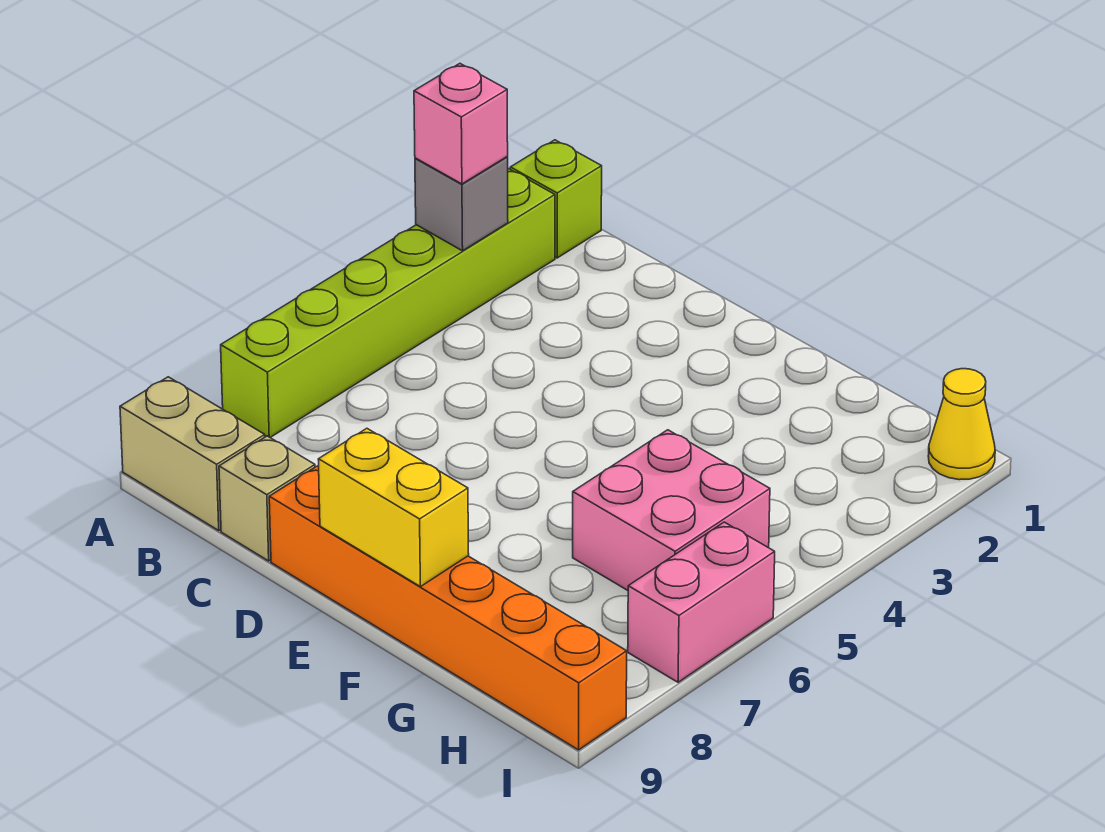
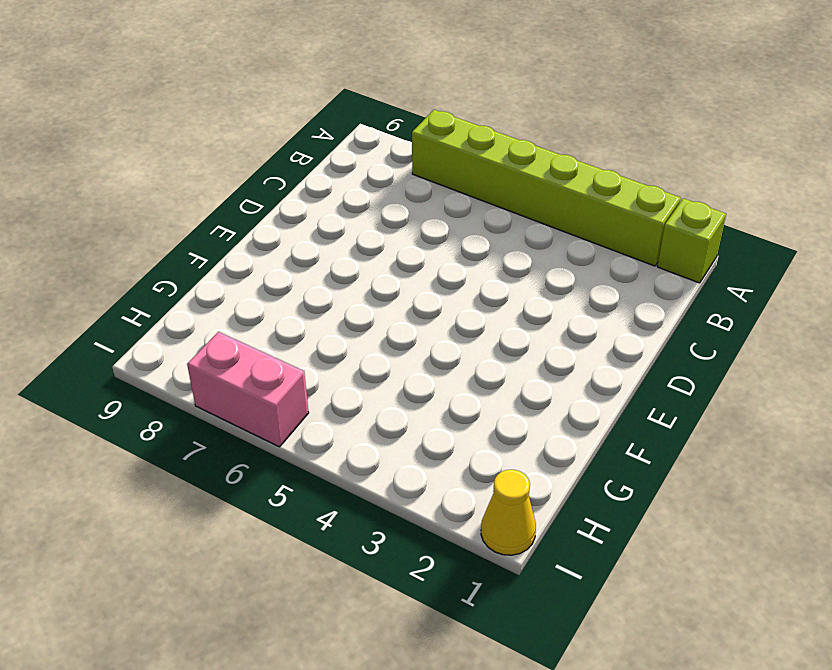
none -> tan 1x2 brick [120,377,265,530]
none -> tan 1x1 brick [219,436,315,561]

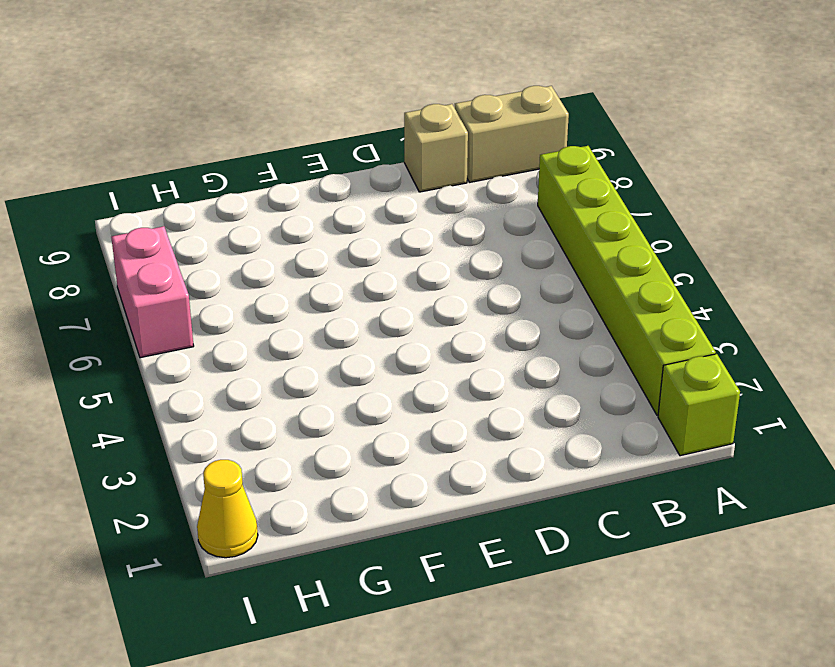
none -> orange 1x6 brick [269,466,627,750]
none -> pink 2x2 brick [573,430,770,590]

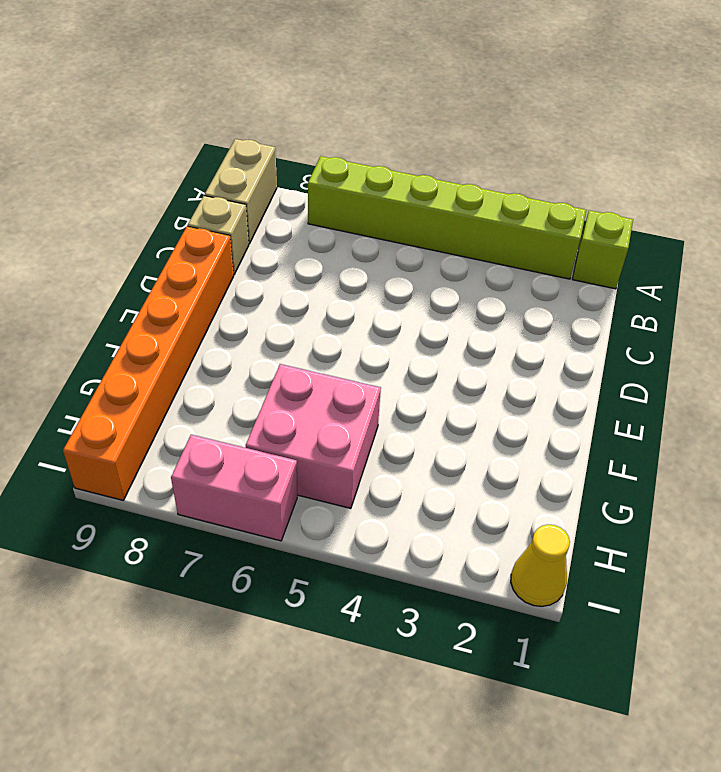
none -> grey 1x1 brick [415,157,508,251]
none -> yellow 1x2 brick [318,428,469,587]

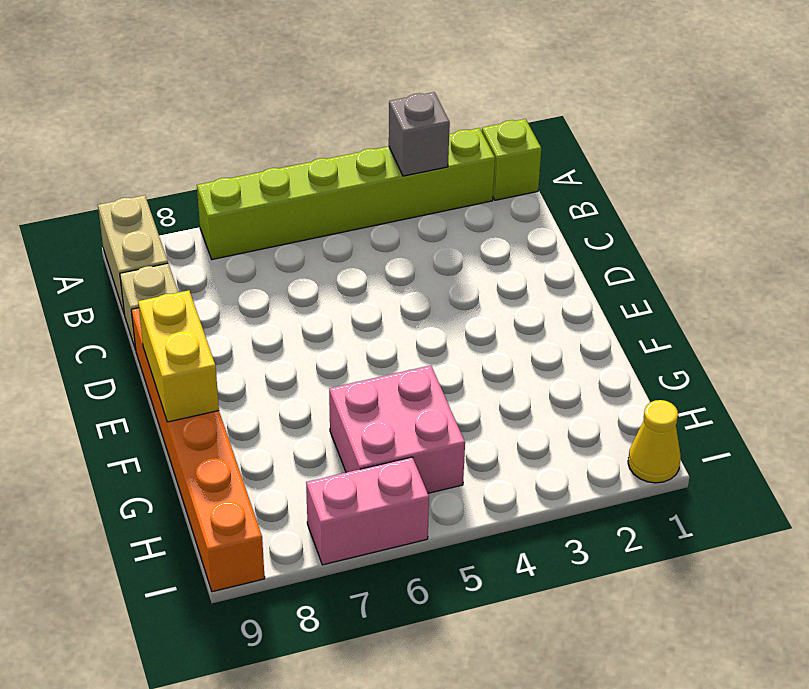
none -> pink 1x1 brick [414,64,508,184]

